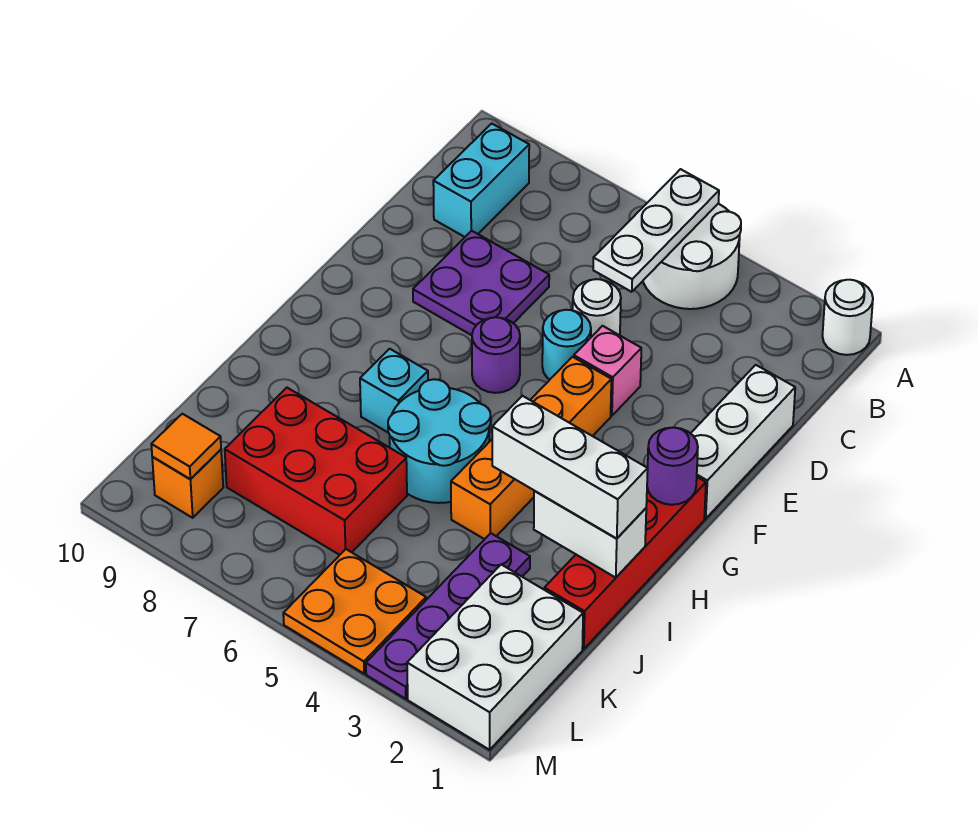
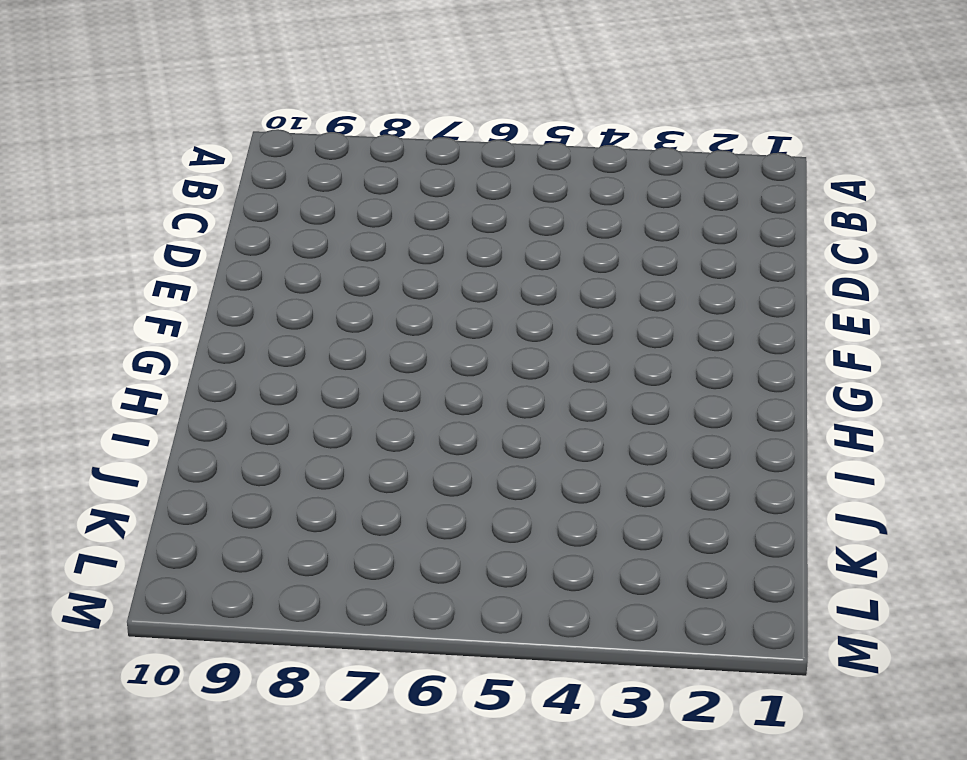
none -> white 1x1 round brick [822,280,873,355]
none -> white 2x2 round brick [643,204,741,309]
none -> cyan 1x2 brick [433,124,529,237]

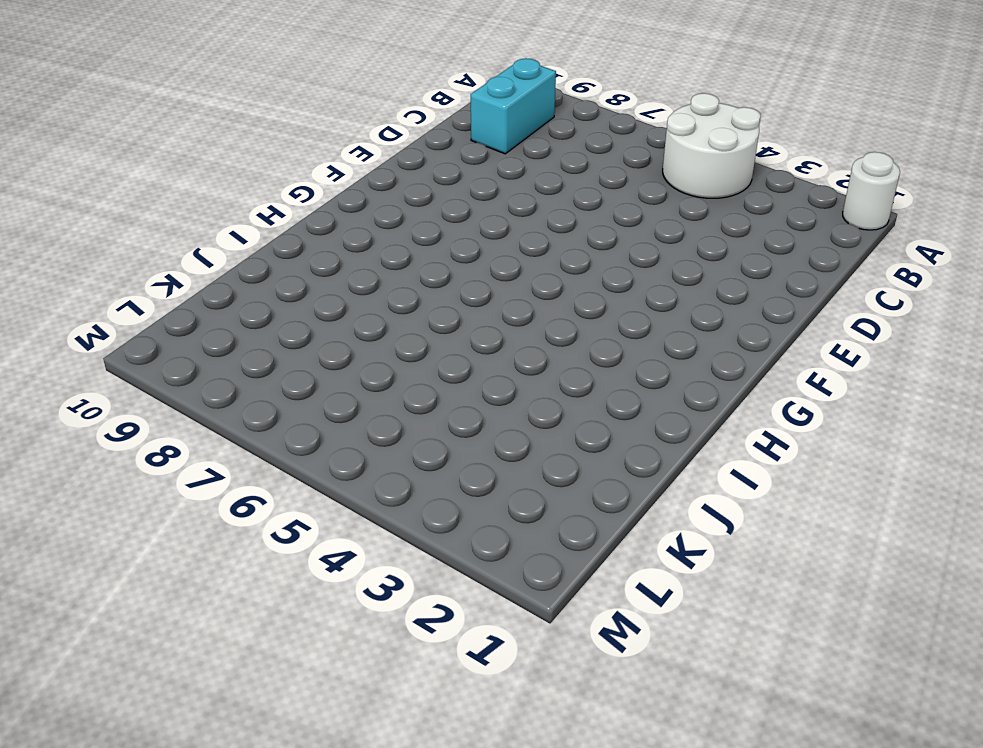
none -> white 1x3 brick [690,365,795,519]
none -> white 1x1 round brick [573,279,621,337]
none -> purple 2x2 plate [413,231,549,335]

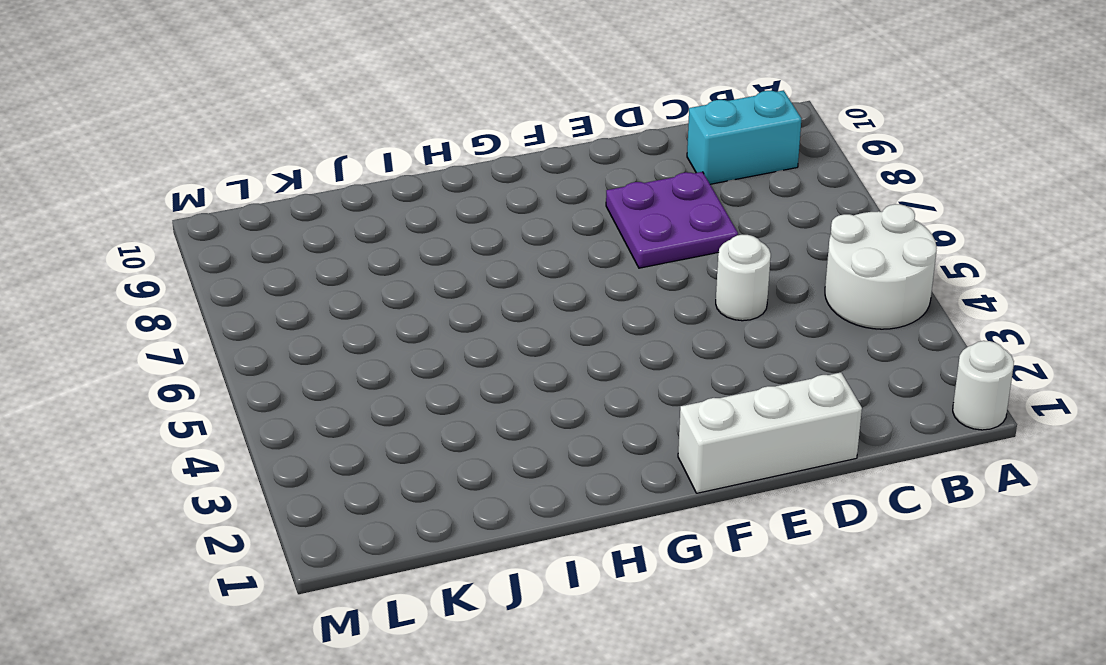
none -> pink 1x1 brick [574,326,641,416]
none -> cyan 1x1 round brick [542,310,591,380]
none -> orange 1x4 brick [451,357,611,539]

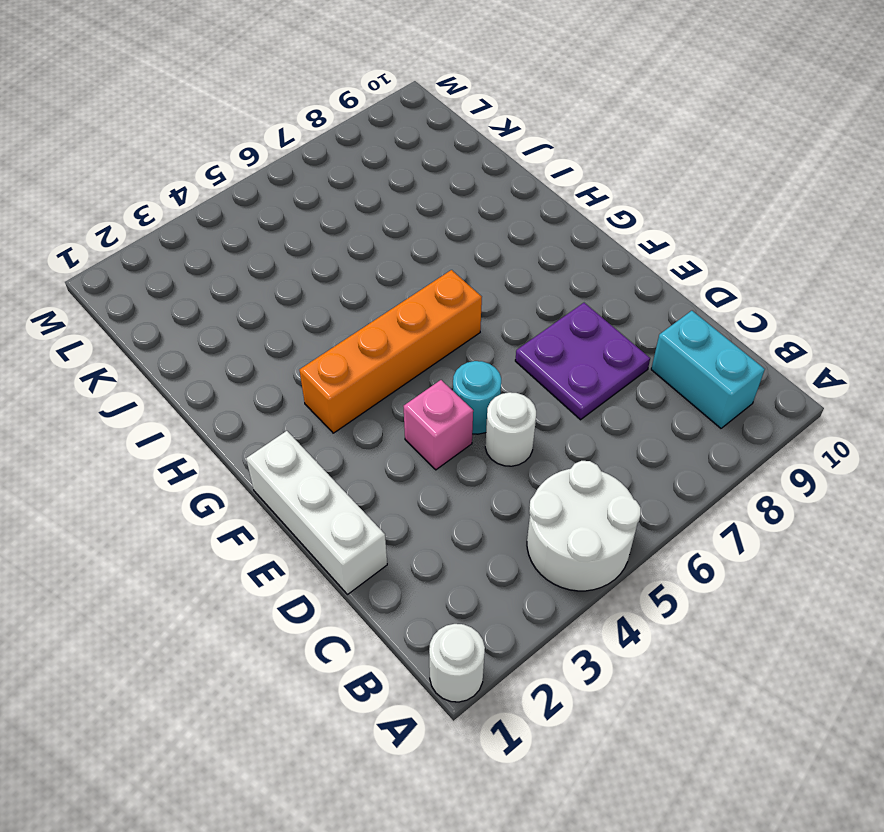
orange 1x4 brick [299,270,482,433] -> orange 1x4 brick turned to [451,357,611,539]
none -> purple 1x1 round brick [472,317,520,393]
none -> red 1x4 brick [544,477,706,649]
none -> cyan 2x2 round brick [388,379,491,503]

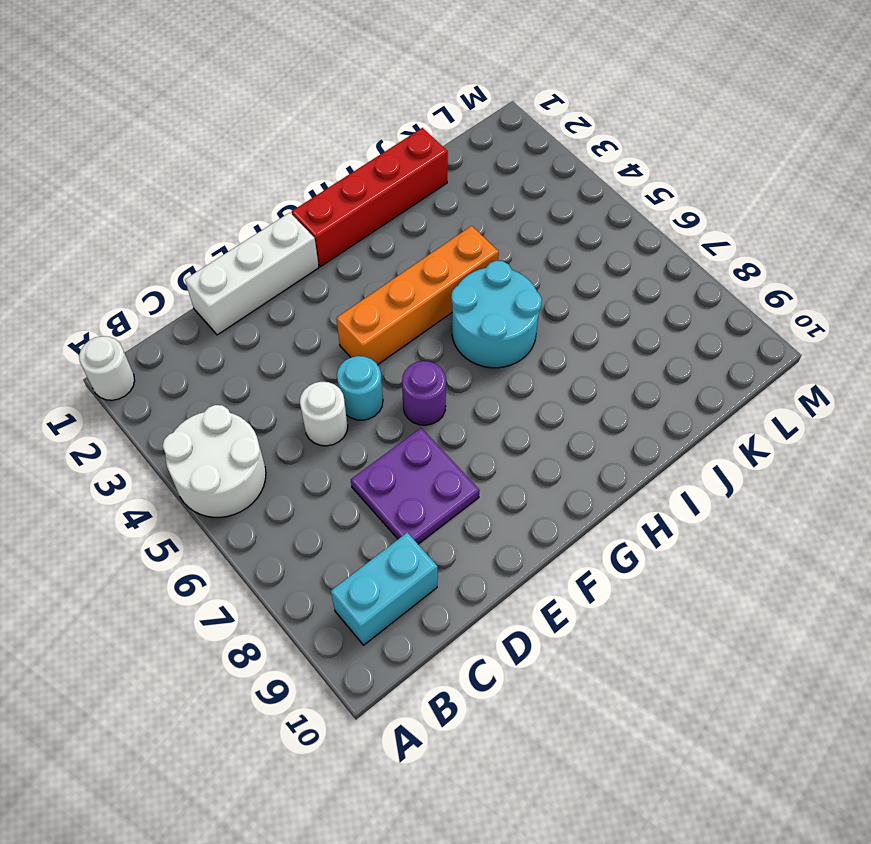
none -> pink 1x1 brick [574,326,641,416]
none -> cyan 1x1 brick [360,349,428,432]
none -> purple 1x4 plate [366,533,530,699]

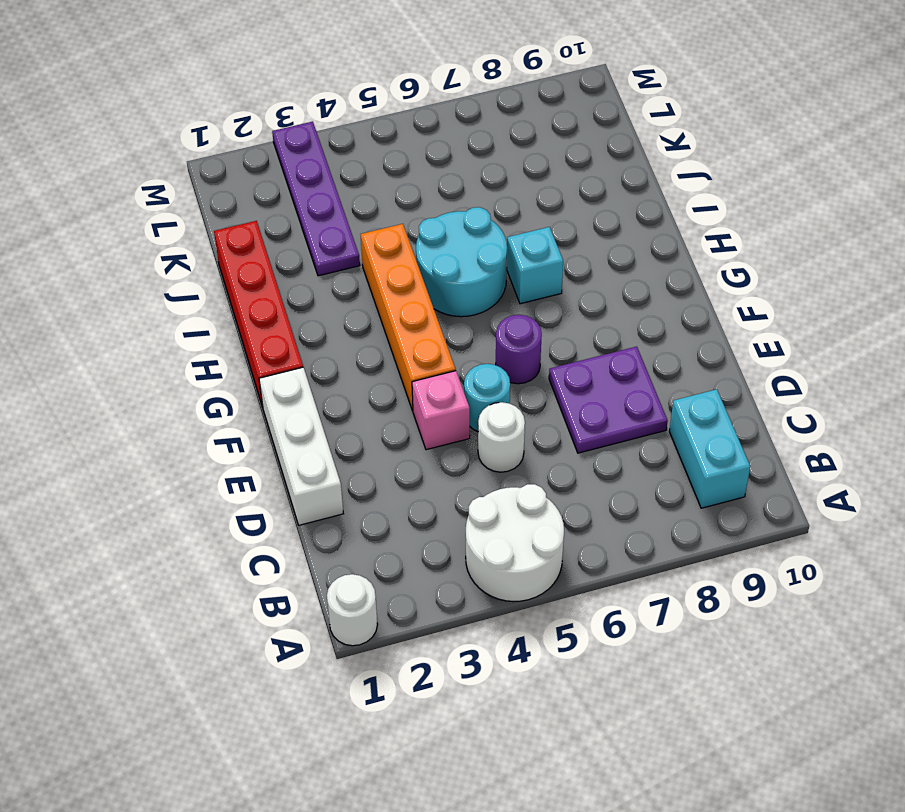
none -> red 2x3 brick [225,388,407,555]
none -> white 2x3 brick [407,565,583,750]
none -> orange 2x2 plate [283,549,426,674]

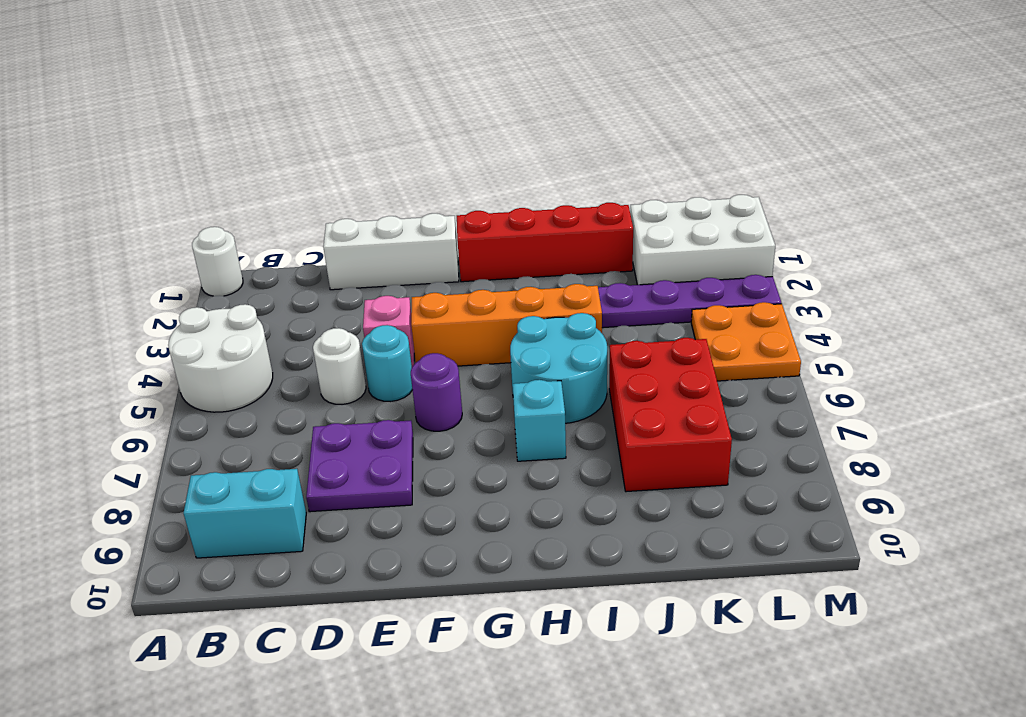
none -> orange 1x1 brick [152,450,223,518]
none -> white 1x3 plate [593,169,719,292]
none -> purple 1x1 round brick [647,428,698,505]

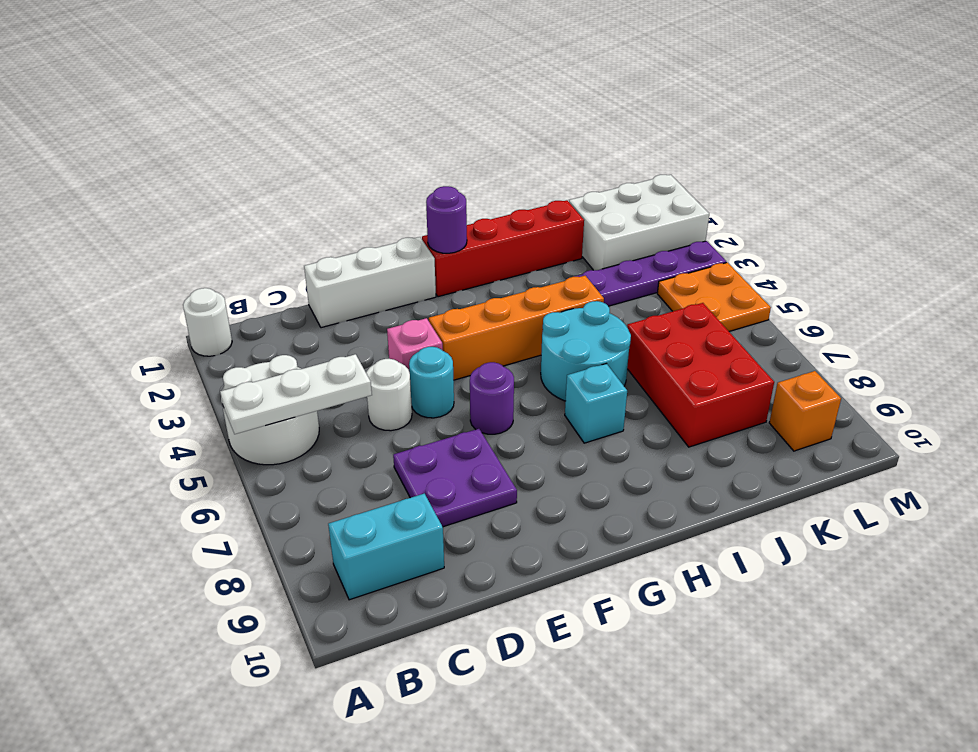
none -> white 1x2 brick [534,491,646,577]
none -> orange 1x1 tile [151,414,221,479]
none -> white 1x3 brick [492,396,648,539]

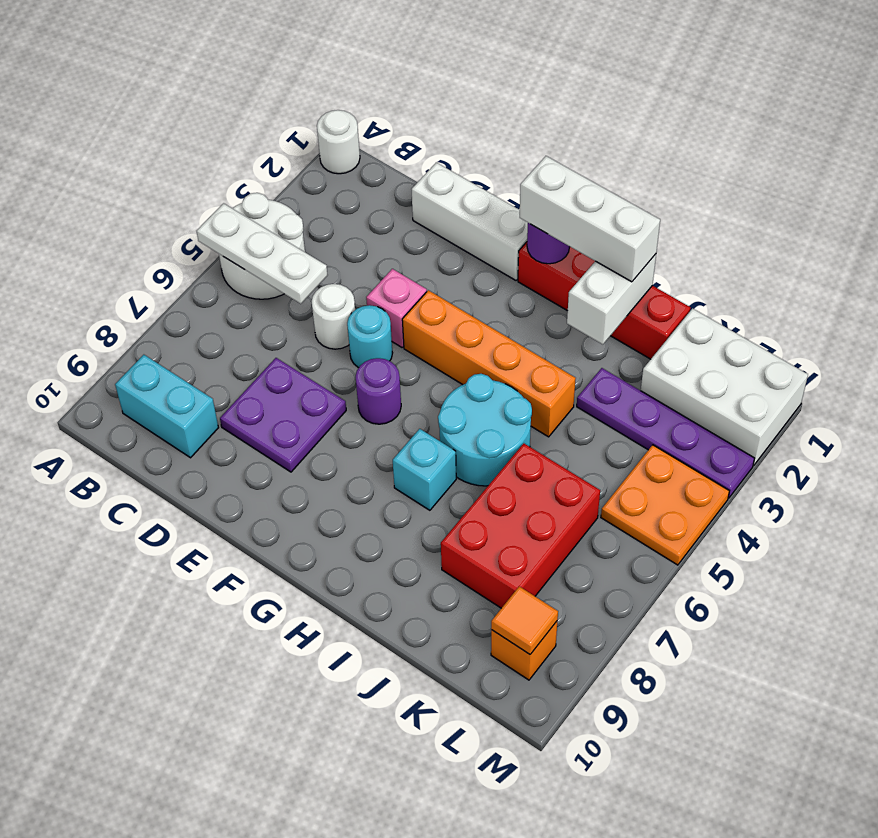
white 1x3 brick [520,156,660,282] -> white 1x3 brick turned to [492,396,648,539]

